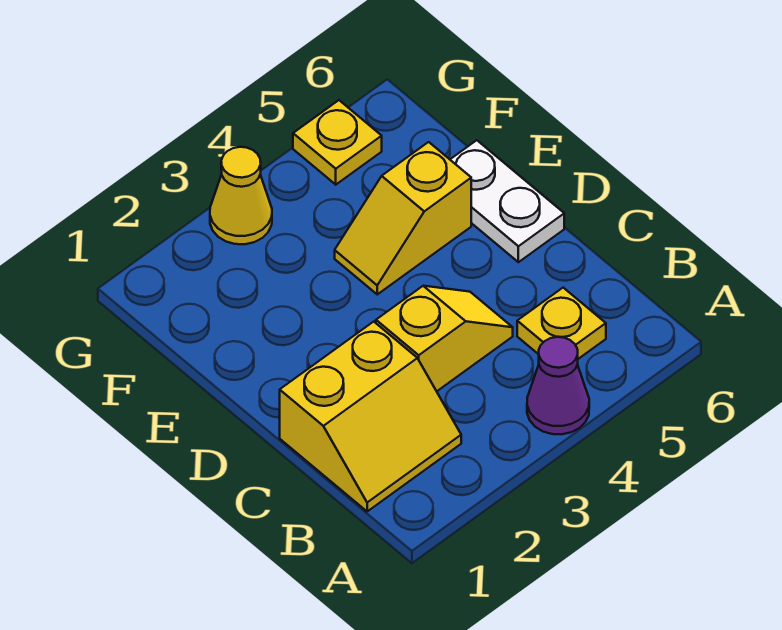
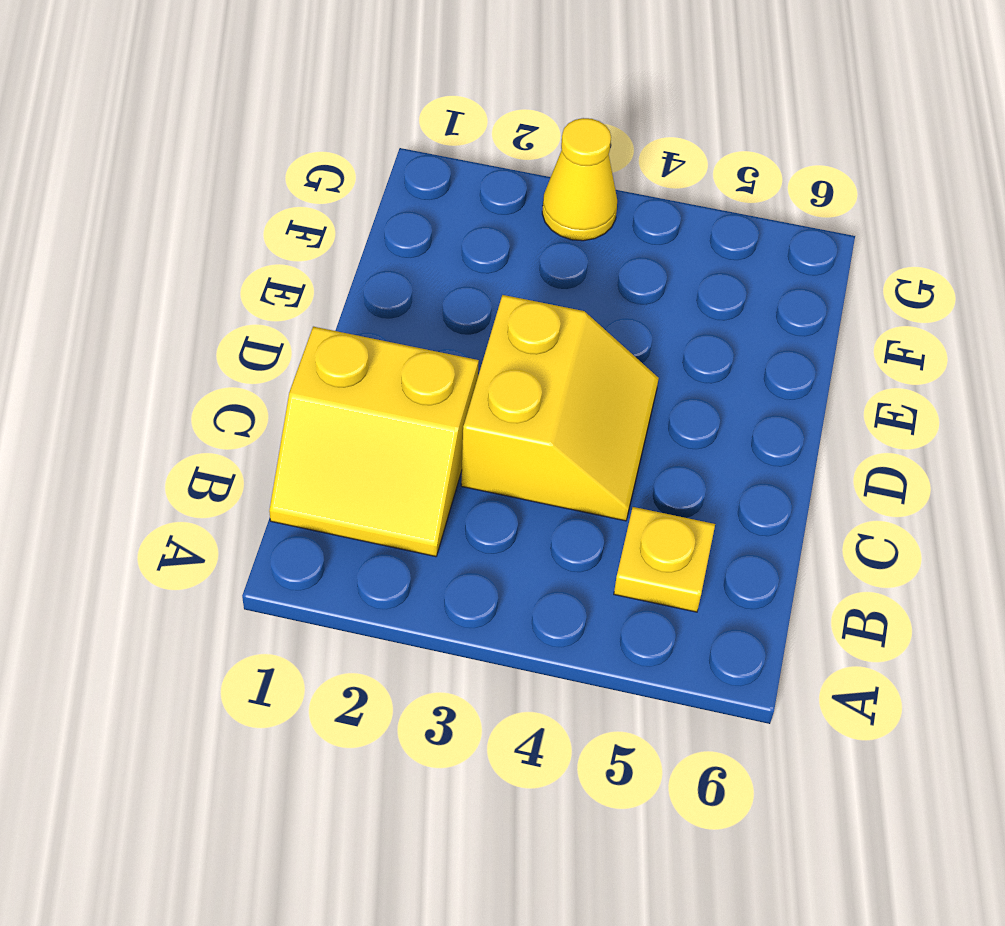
yellow 2x2 slope [461,295,659,521] -> yellow 1x2 slope [376,286,513,391]
none -> purple 1x1 cone [527,337,589,434]
none -> white 1x2 plate [450,140,564,262]

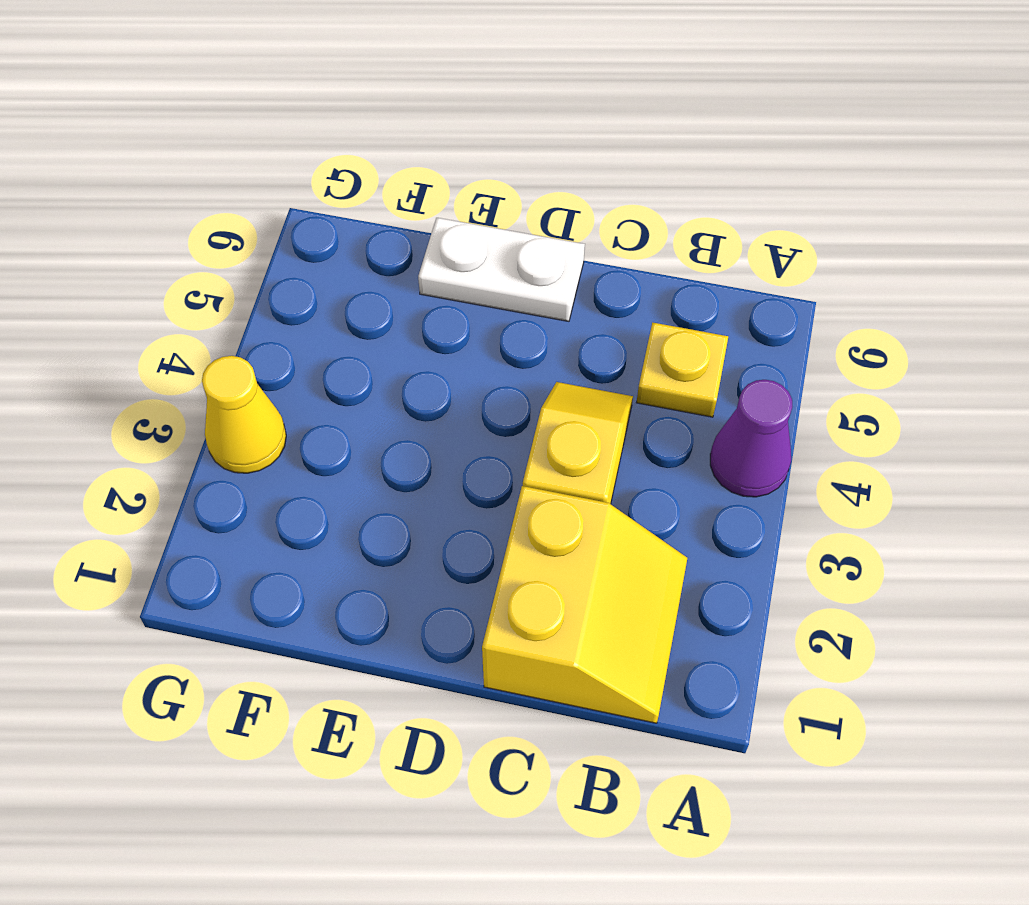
none -> yellow 1x2 slope [335,142,471,294]
none -> yellow 1x1 plate [293,100,382,185]

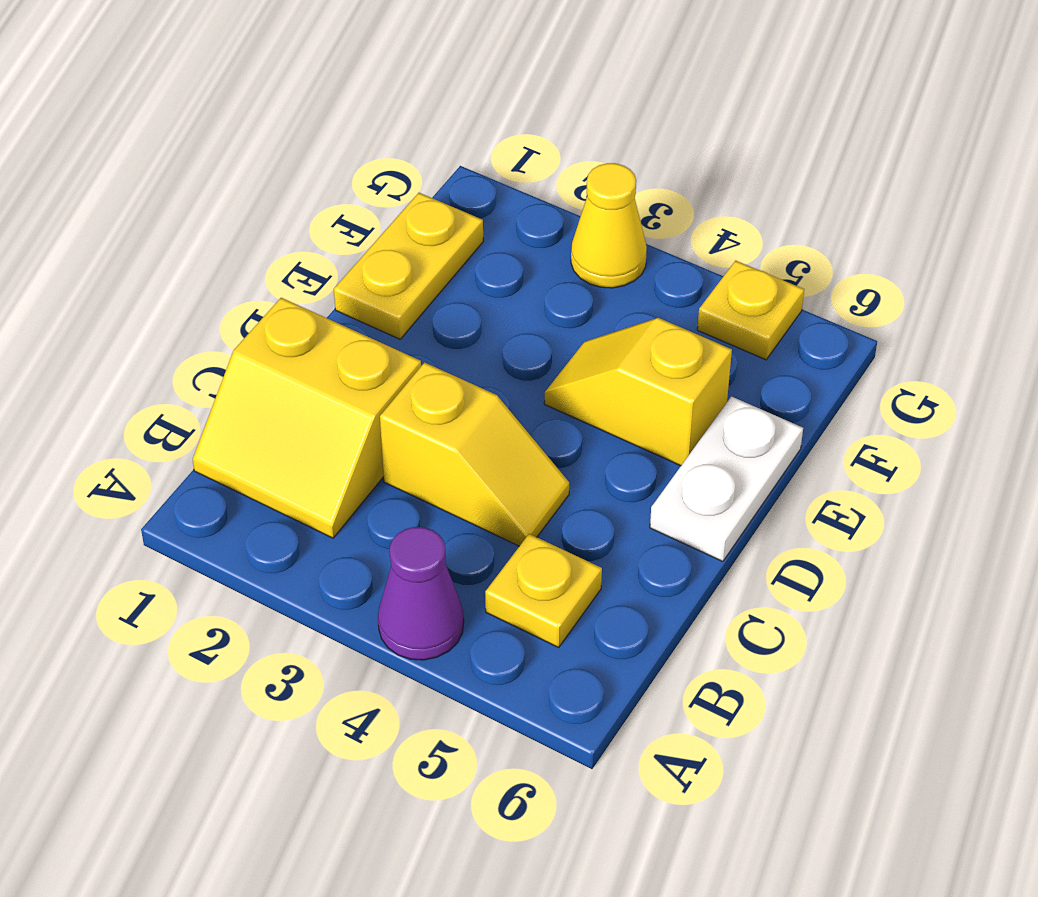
yellow 1x2 plate [334,193,483,339] -> none

